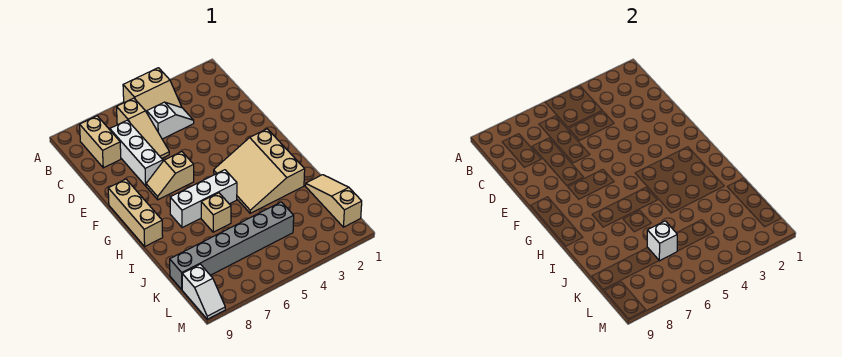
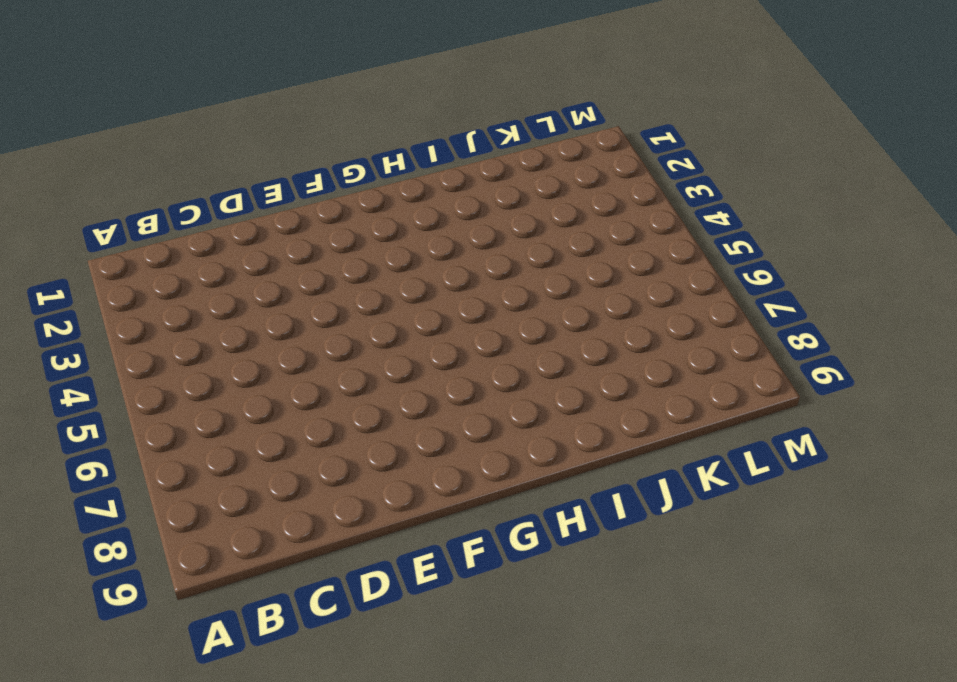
none -> tan 2x2 slope [123,68,181,112]
none -> tan 1x3 slope [117,98,169,158]
none -> tan 1x2 brick [80,116,121,168]

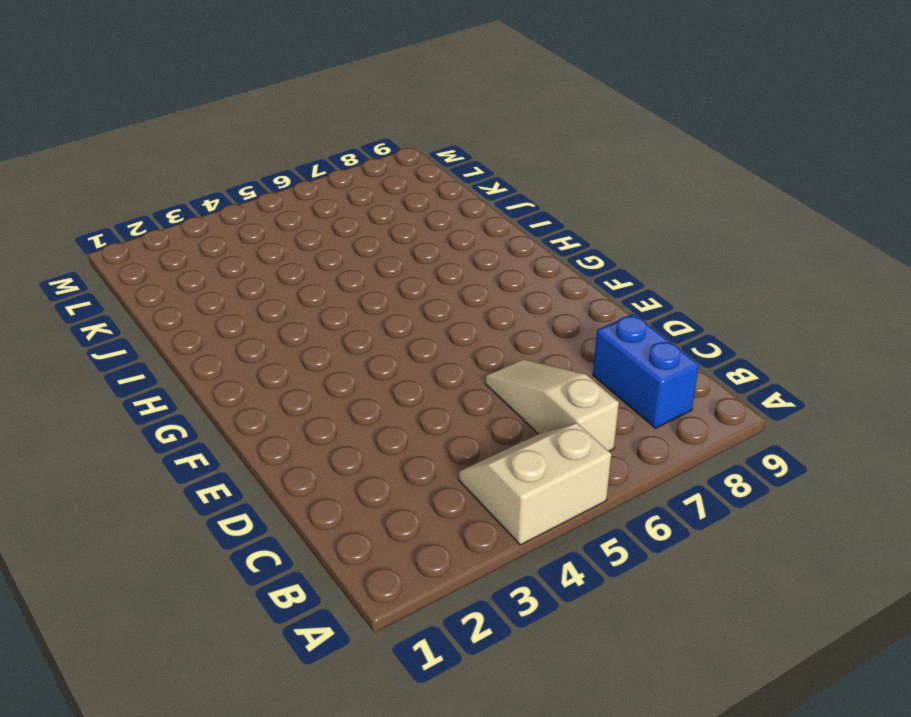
blue 1x2 brick [593,314,699,428] -> tan 1x2 brick [80,116,121,168]
none -> white 1x2 slope [147,102,194,139]
none -> white 1x3 brick [110,120,163,186]
none -> tan 1x2 slope [146,152,194,200]

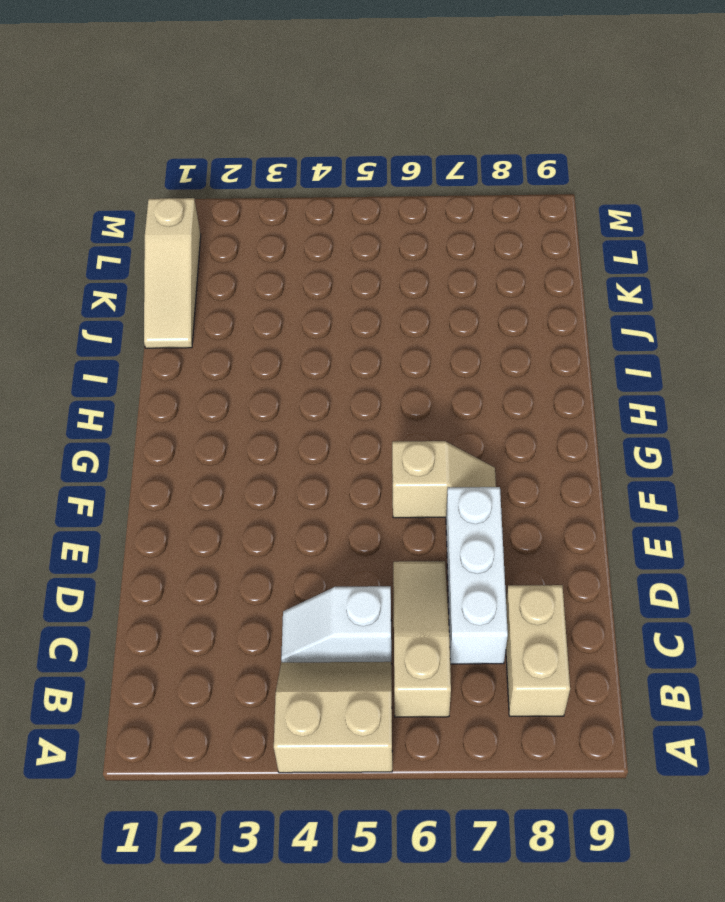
none -> tan 1x3 brick [108,179,163,246]
none -> tan 3x3 slope [214,129,305,213]
none -> white 1x3 brick [170,170,237,228]

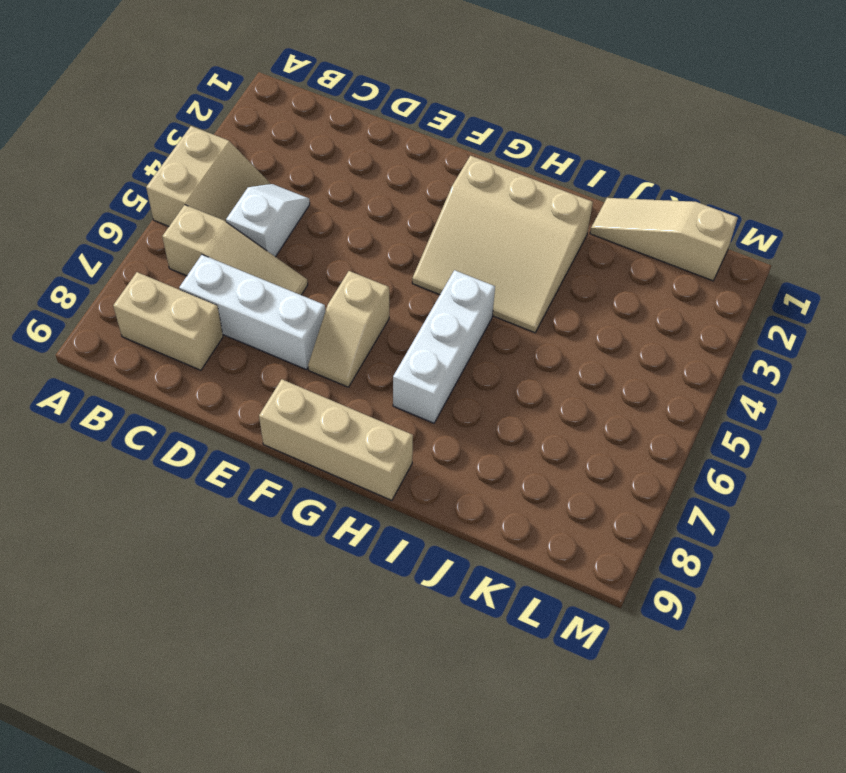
none -> tan 1x1 brick [201,193,231,232]
none -> grey 1x6 brick [170,202,294,290]
none -> white 1x2 slope [182,264,225,319]

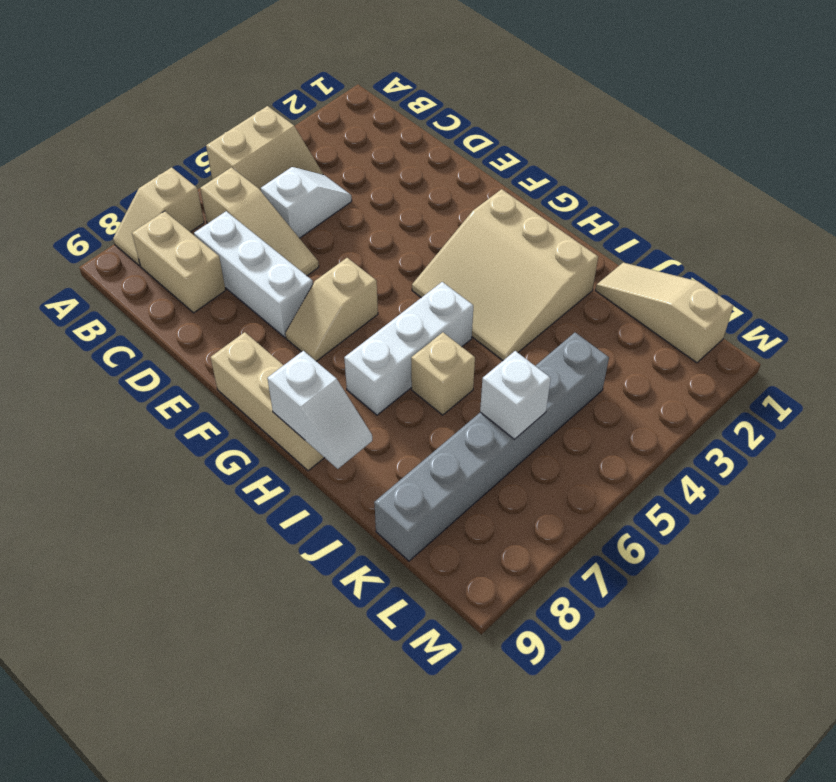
tan 1x2 slope [113,167,204,266] -> none
white 1x2 slope [267,351,372,469] -> white 1x2 slope moved to [182,264,225,319]

